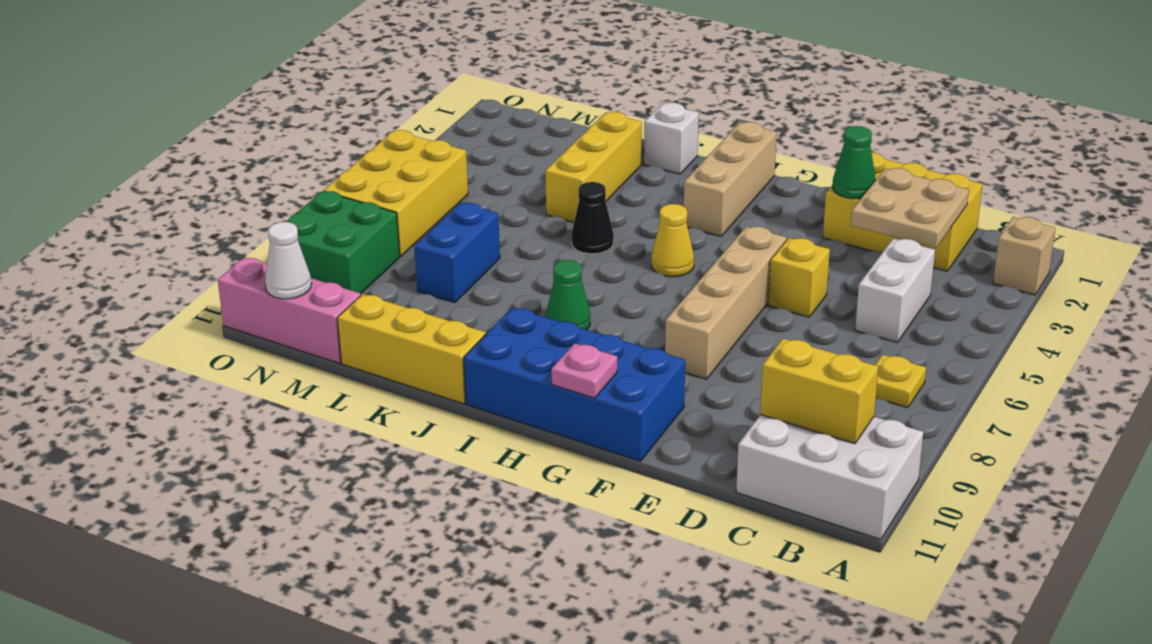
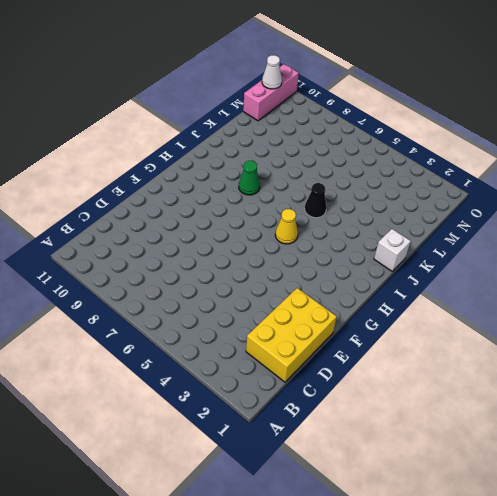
none -> tan 1x1 brick [993,217,1055,295]
none -> white 2x3 brick [736,415,923,539]
none -> yellow 1x1 plate [875,355,926,408]

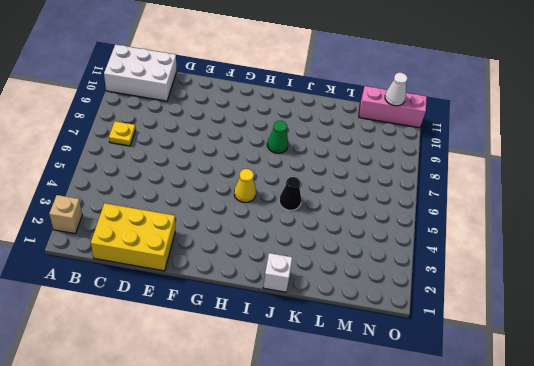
none -> white 1x2 brick [855,239,935,342]
none -> yellow 1x1 brick [768,238,830,317]
none -> tan 1x4 brick [665,226,787,379]

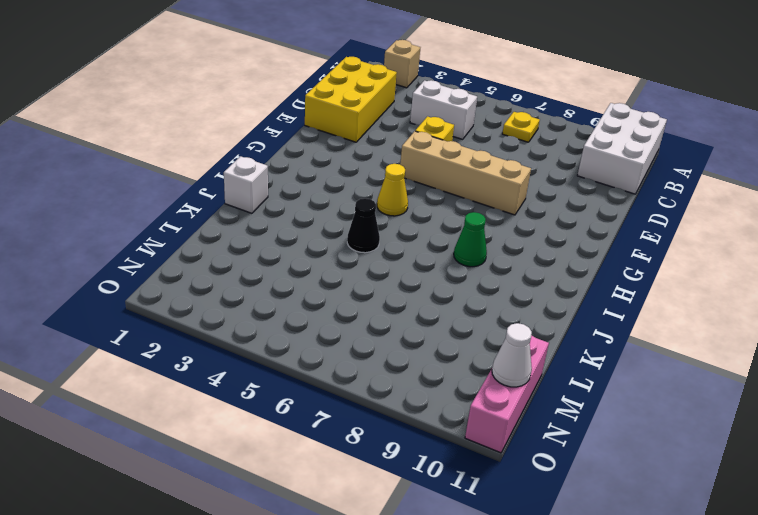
none -> blue 2x4 brick [464,308,685,461]
none -> tan 1x3 brick [684,122,777,236]
none -> yellow 1x3 brick [337,294,486,404]

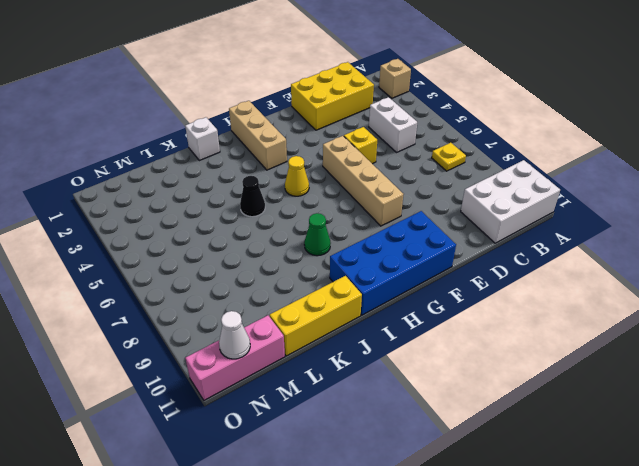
none -> yellow 1x3 brick [545,112,642,222]
none -> blue 1x2 brick [415,203,500,303]
none -> yellow 2x3 brick [324,130,468,256]

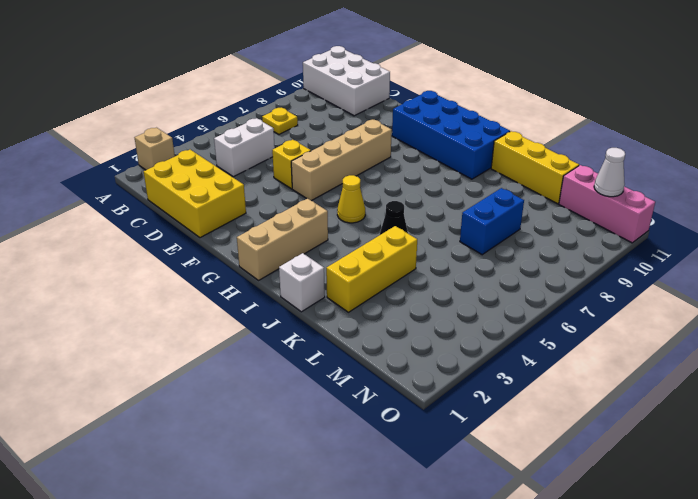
none -> green 1x1 cone [546,260,590,330]
none -> yellow 2x3 brick [324,130,468,256]
none -> green 2x2 brick [286,191,400,294]

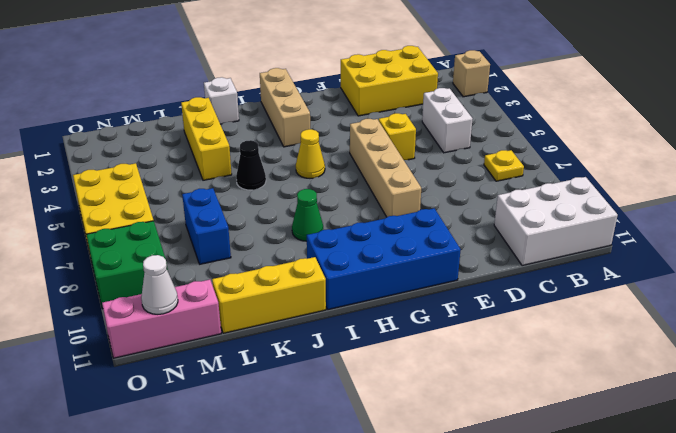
none -> yellow 1x2 brick [760,338,878,444]
none -> tan 2x2 plate [851,168,969,248]
none -> green 1x1 cone [833,126,876,199]

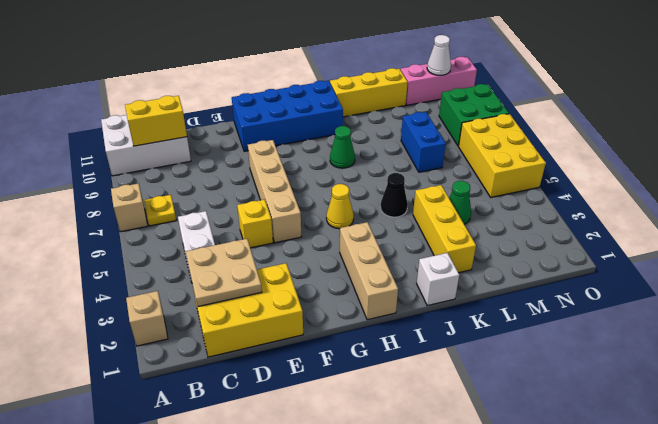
tan 1x1 brick [111,183,148,232] -> none
green 1x1 cone [449,181,471,224] -> green 1x1 cone moved to [833,126,876,199]
none -> pink 1x1 plate [551,343,617,398]

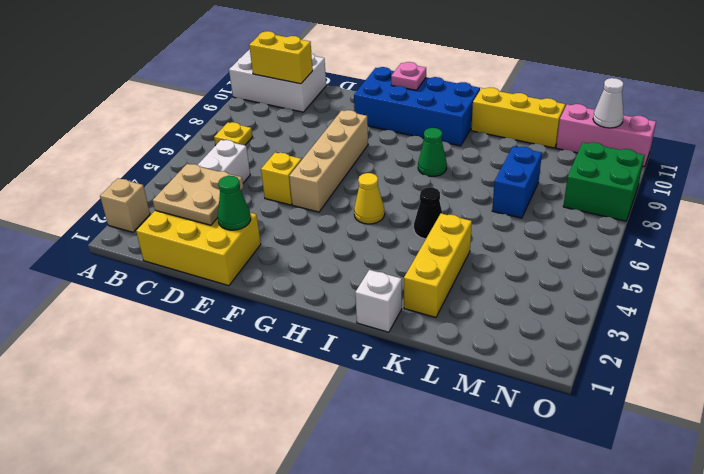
none -> tan 1x3 brick [684,122,777,236]
none -> yellow 2x3 brick [324,130,468,256]

